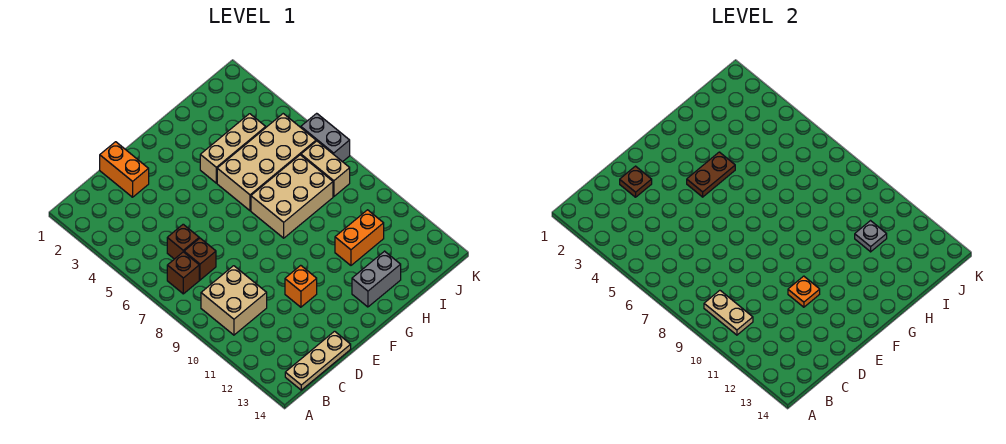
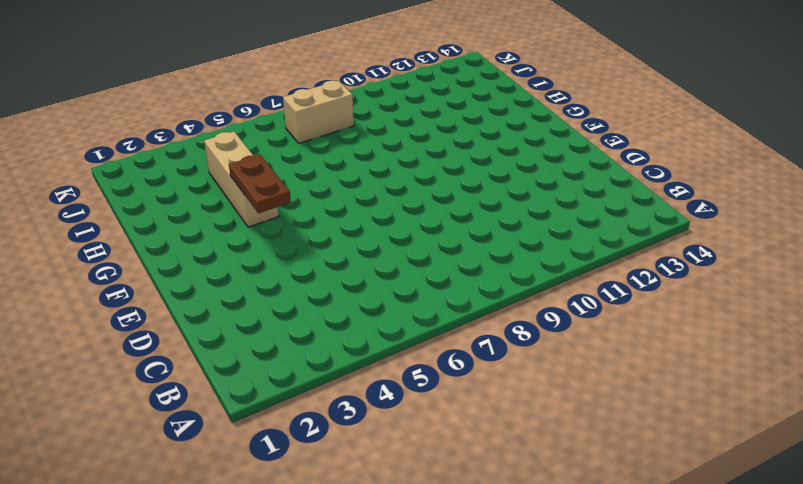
none -> brown 1x1 brick [167,252,199,294]
none -> tan 2x2 brick [201,266,267,335]
none -> tan 1x3 plate [285,331,351,390]

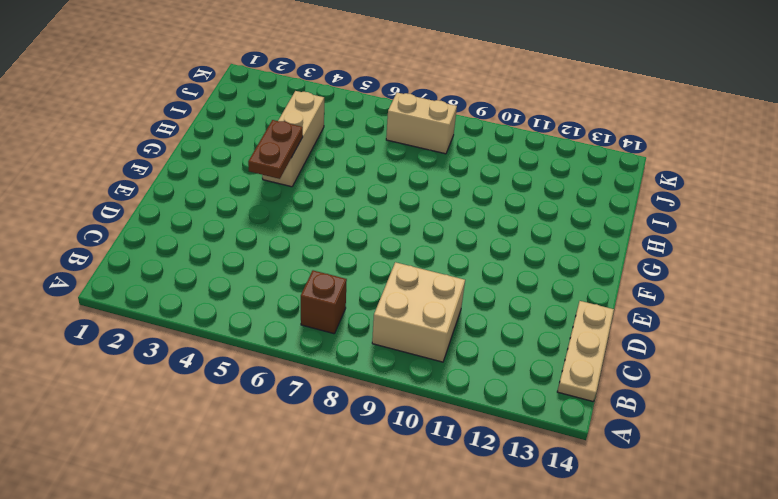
none -> brown 1x1 brick [167,224,199,259]
none -> brown 1x1 brick [184,238,216,280]
none -> orange 1x2 brick [100,142,149,197]

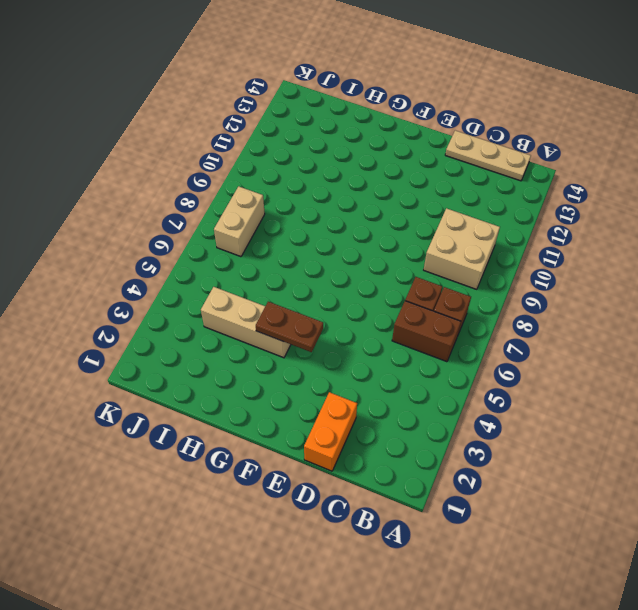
brown 1x2 brick [392,301,461,362] -> brown 1x1 brick [167,224,199,259]
none -> orange 1x1 brick [285,265,317,307]
none -> tan 2x4 brick [217,114,316,211]
none -> tan 2x3 brick [251,155,333,238]

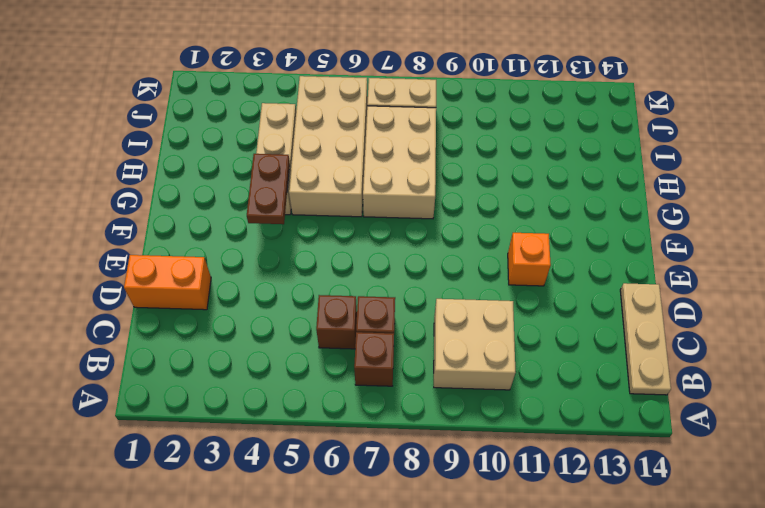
none -> grey 1x2 brick [352,251,401,307]
none -> orange 1x2 brick [335,210,384,265]
none -> grey 1x2 brick [301,113,350,162]

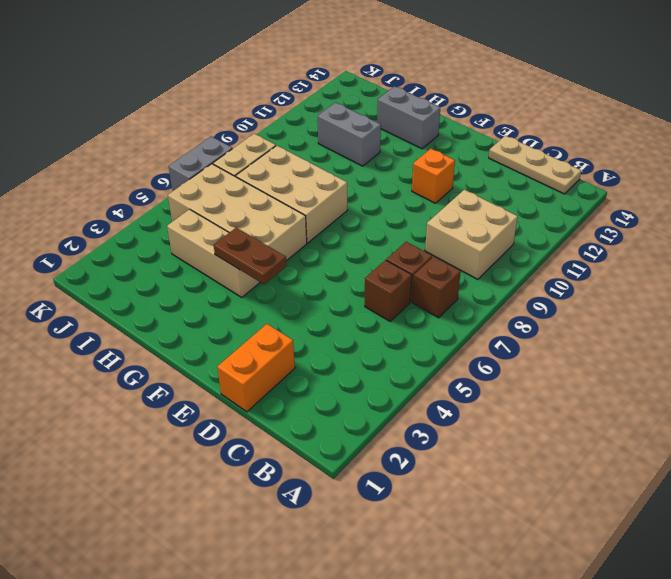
grey 1x2 brick [318,103,381,166] -> orange 1x2 brick [335,210,384,265]
none -> tan 1x2 plate [704,290,753,335]
none -> brown 1x1 plate [620,166,652,197]
none -> orange 1x1 plate [788,276,820,307]

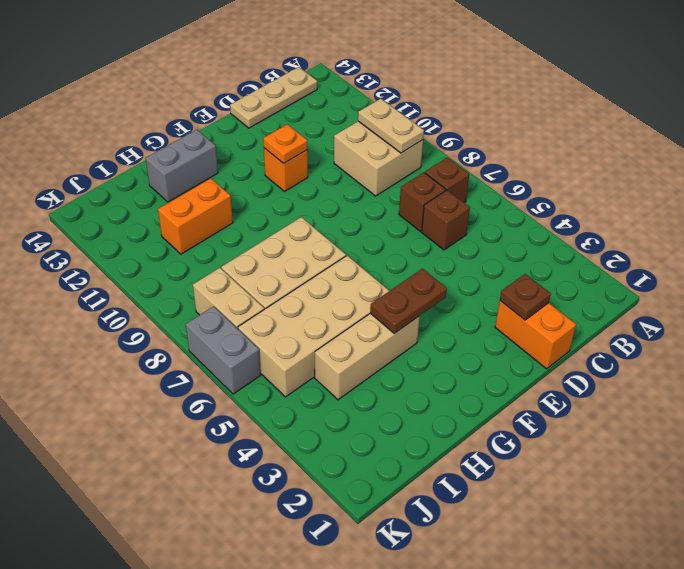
none -> grey 1x1 plate [855,221,887,252]

